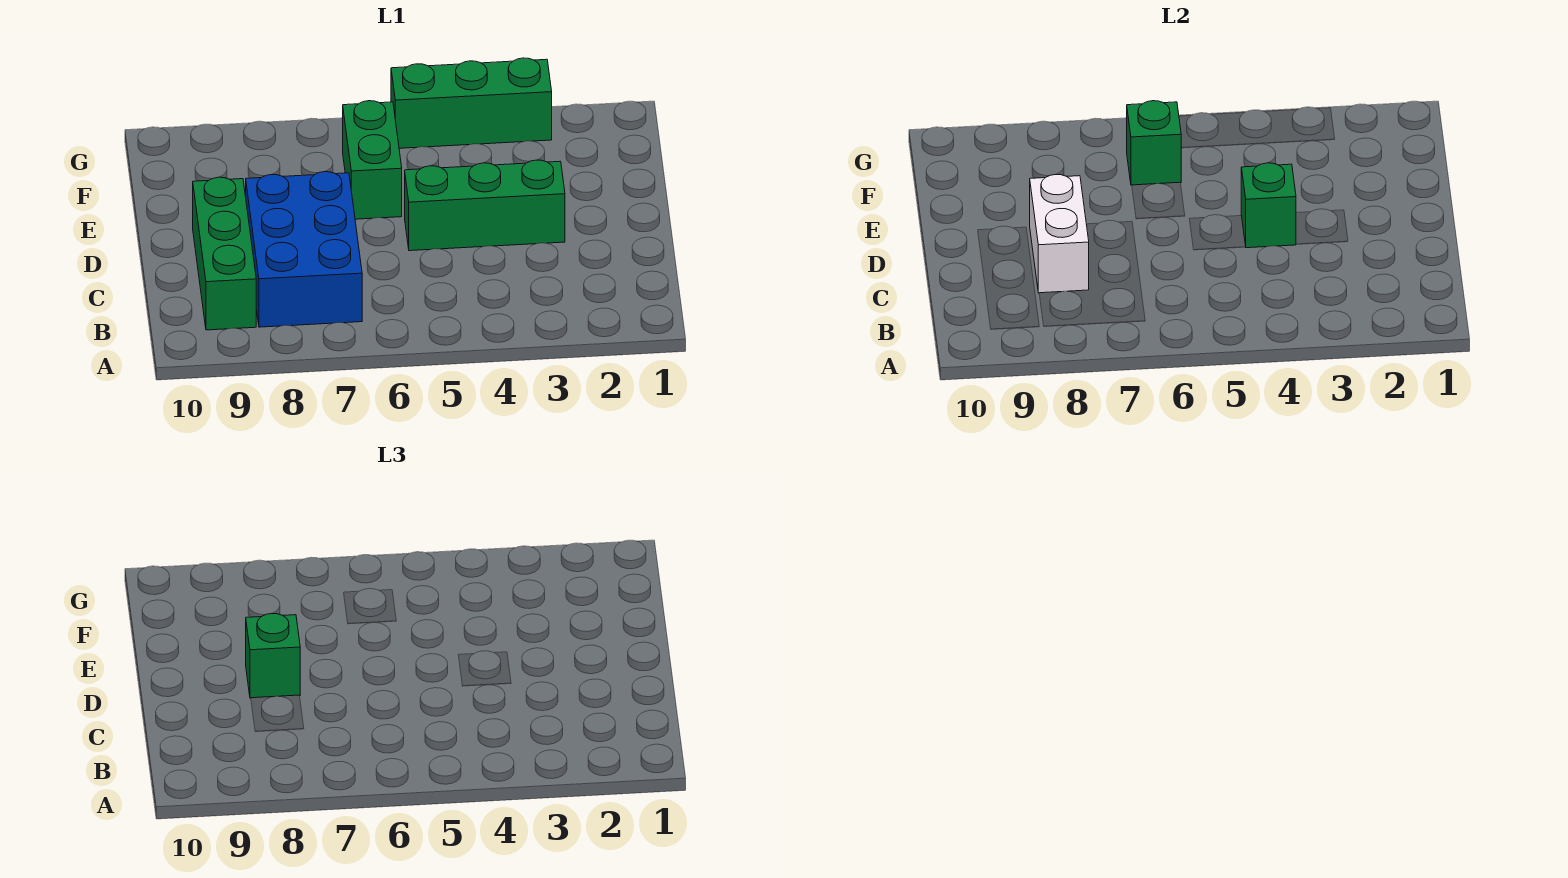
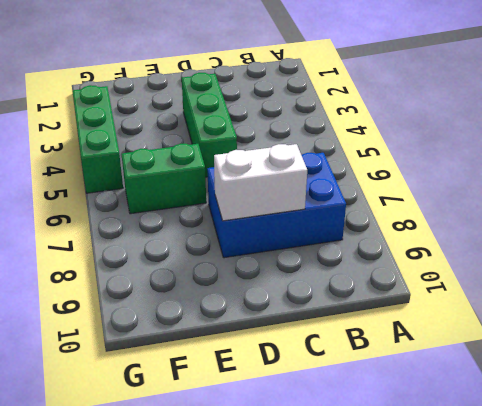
none -> green 1x3 brick [193,177,256,330]
none -> green 1x1 brick [1241,163,1296,248]

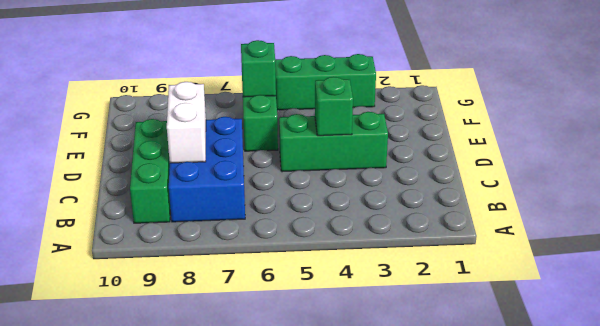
none -> green 1x1 brick [246,614,300,698]

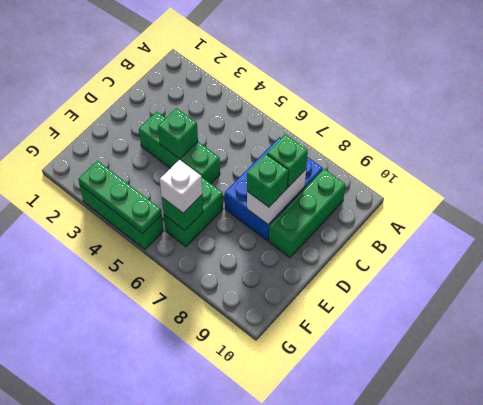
green 1x1 brick [267,134,308,187] -> none
white 1x1 brick [160,160,202,213] -> none
green 1x3 plate [78,161,162,233] -> none

